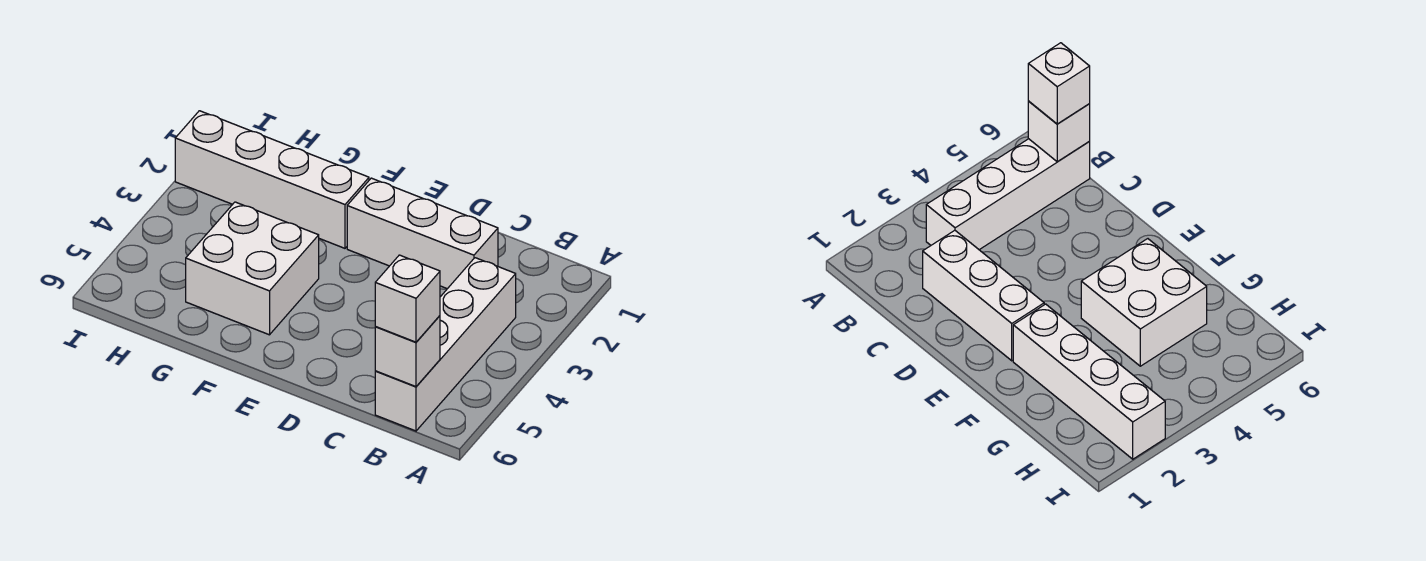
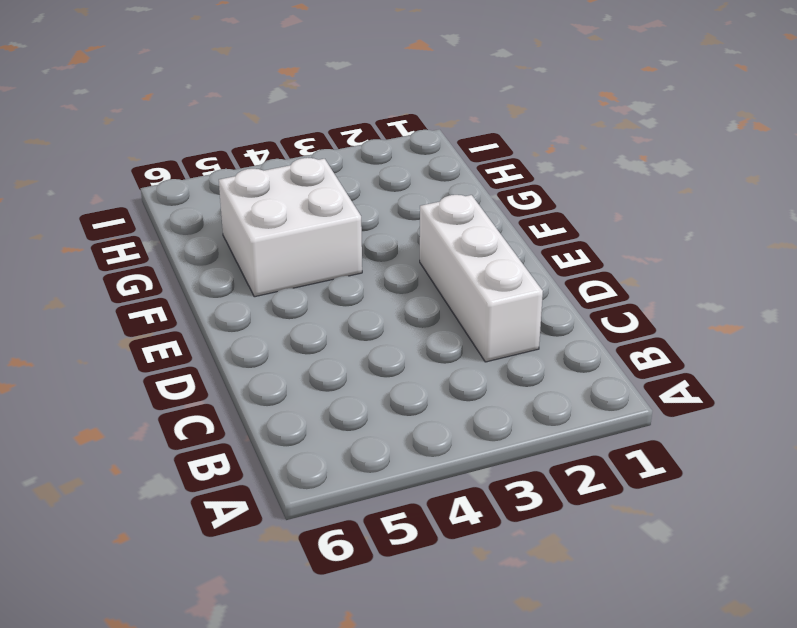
none -> white 1x4 brick [375,258,516,431]
none -> white 1x4 brick [175,111,369,248]

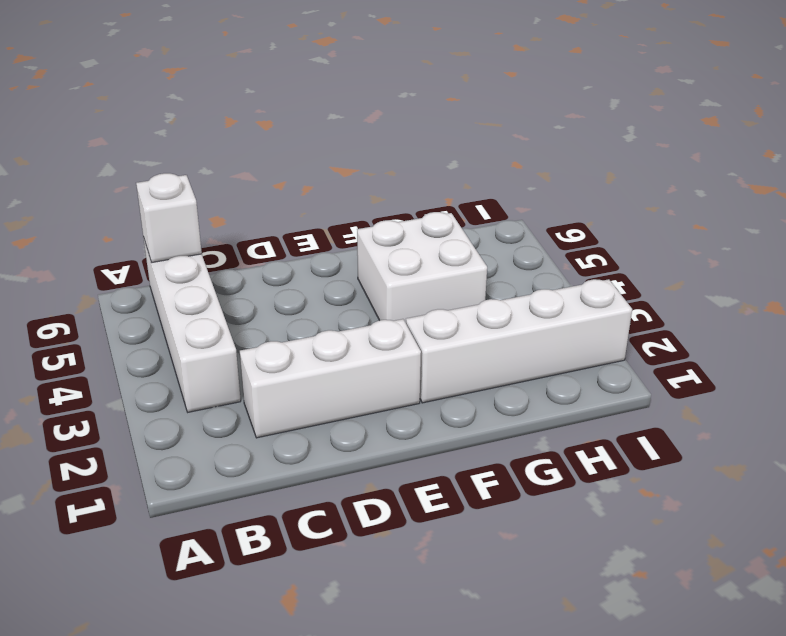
none -> white 1x1 brick [375,255,440,342]

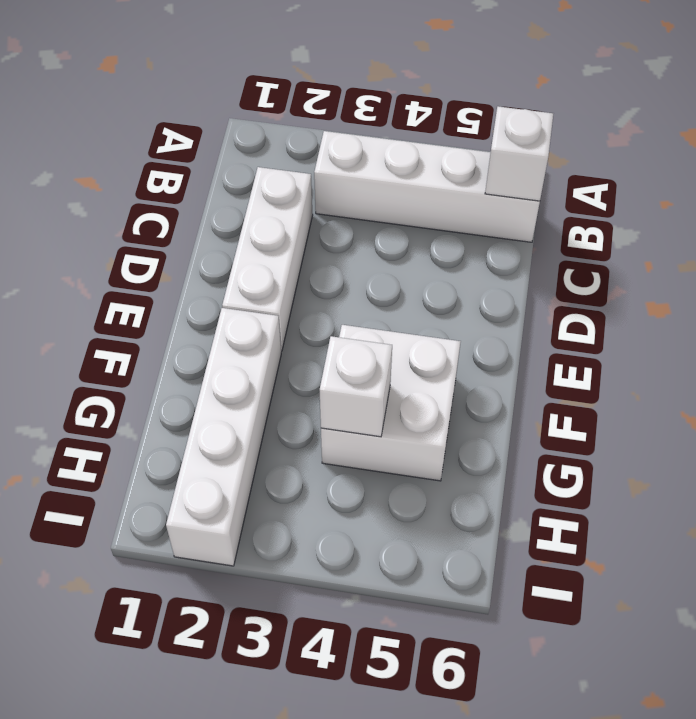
white 1x1 brick [320,336,392,437] -> white 1x1 brick moved to [375,255,440,342]

